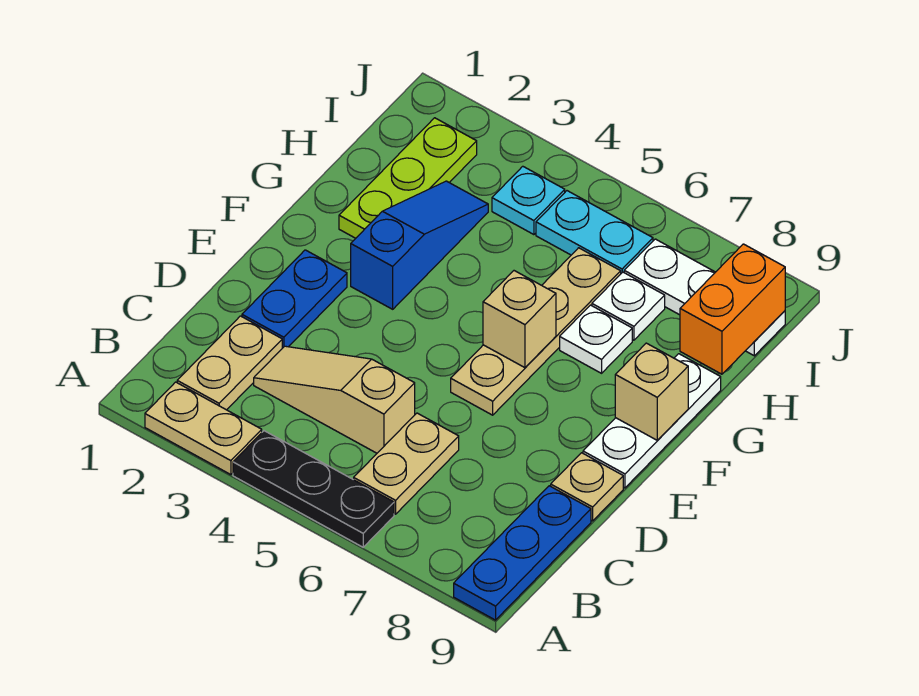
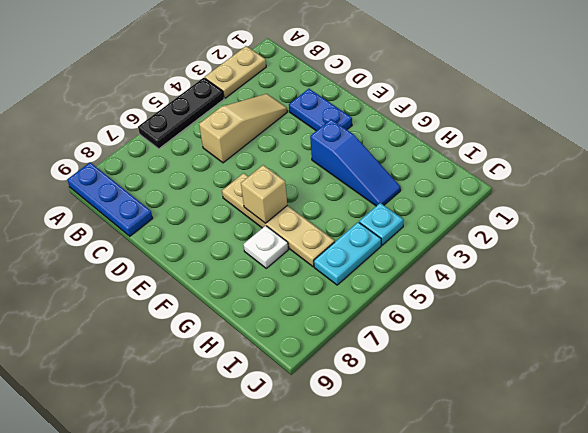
none -> tan 1x2 plate [177,316,282,410]
none -> tan 1x2 plate [354,413,459,514]
none -> tan 1x1 plate [551,453,623,521]

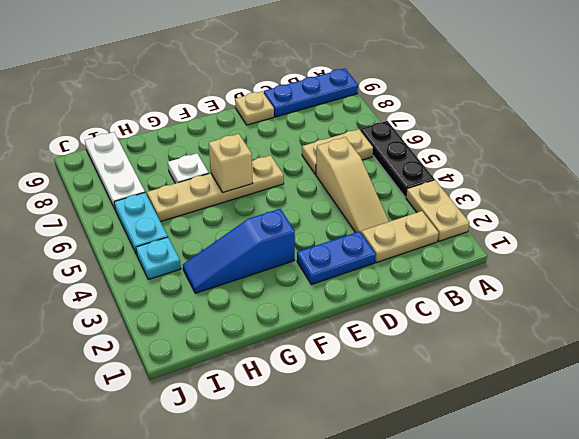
none -> white 1x3 plate [583,354,721,488]
none -> lime 1x3 plate [339,118,477,238]
none -> white 1x1 plate [592,272,665,340]

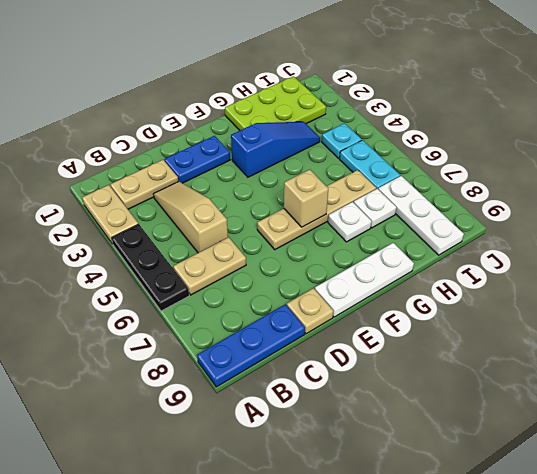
lime 2x3 plate [225,76,326,130] -> lime 1x3 plate [339,118,477,238]
none -> tan 1x1 brick [615,343,688,440]
none -> orange 1x2 brick [680,244,785,374]

